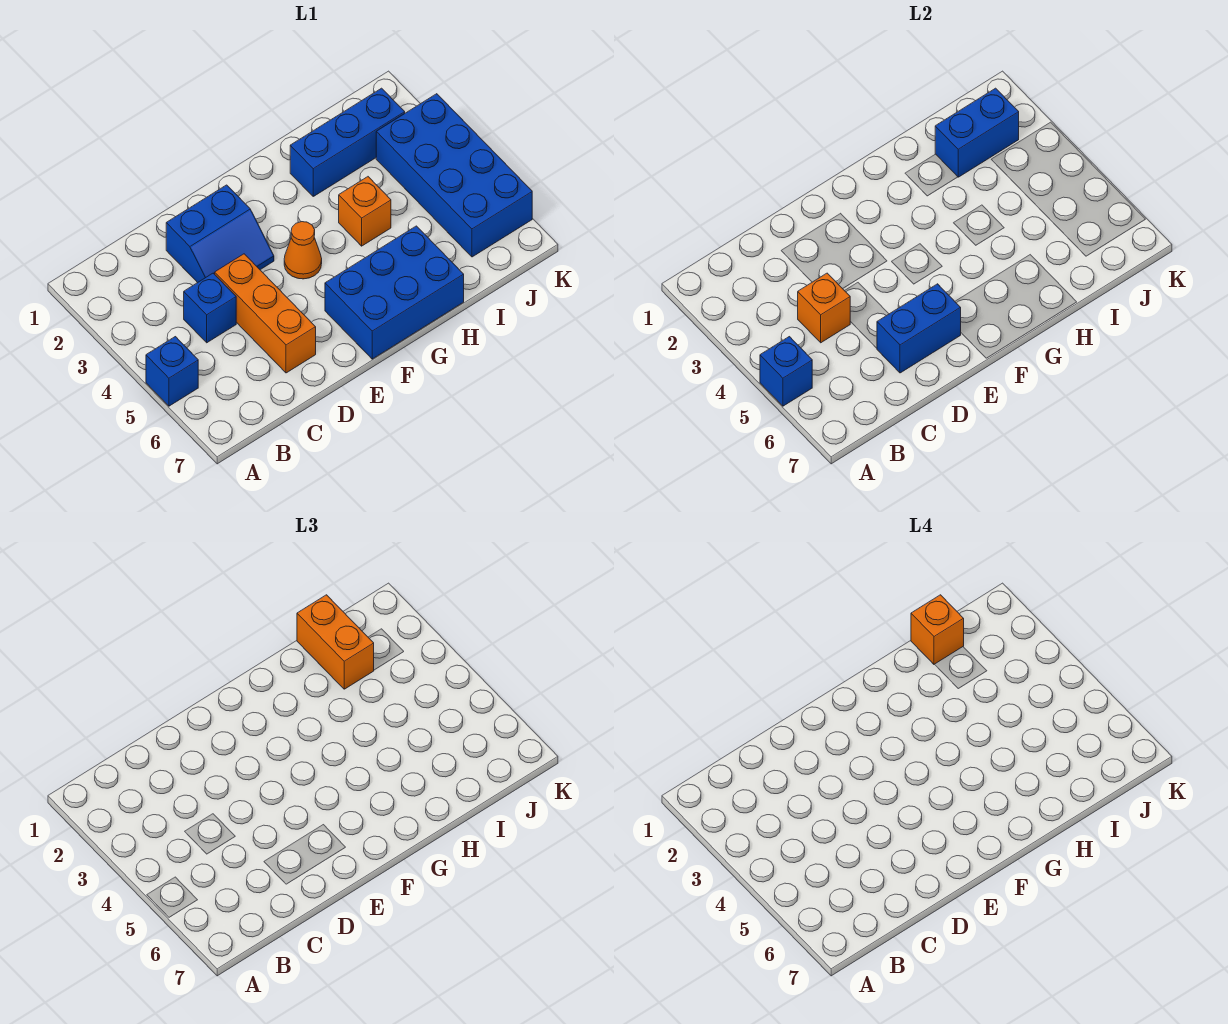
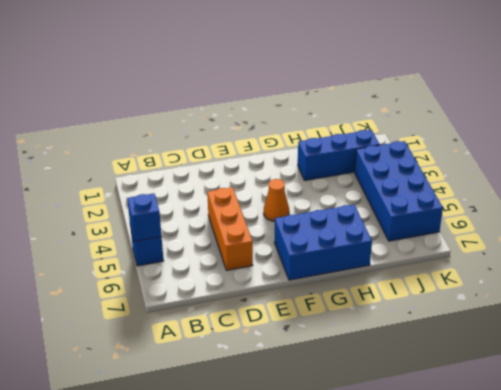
none -> blue 1x1 brick [184,273,236,343]
none -> blue 2x2 slope [166,185,274,283]
none -> orange 1x1 brick [339,177,391,246]

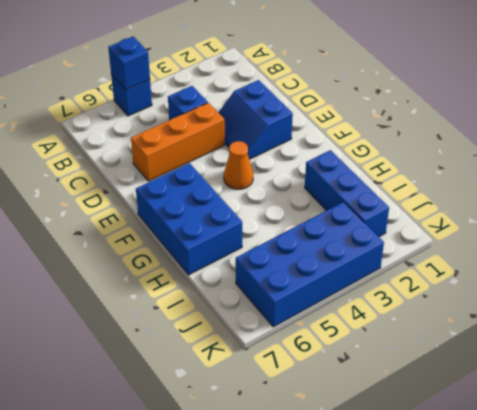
none -> orange 1x1 brick [339,177,391,246]
none -> orange 1x1 brick [798,273,850,343]
none -> blue 1x2 brick [877,284,961,373]

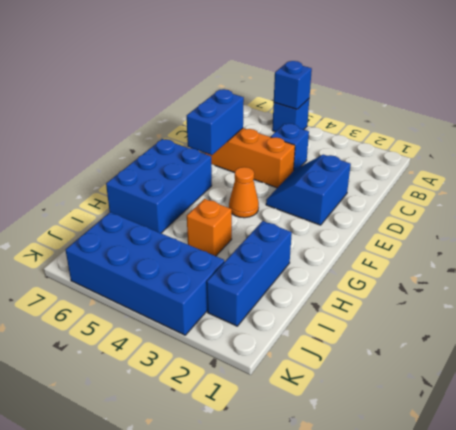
none -> orange 1x1 brick [798,273,850,343]
none -> blue 1x2 brick [935,88,1019,177]
none -> orange 1x2 brick [297,595,374,689]

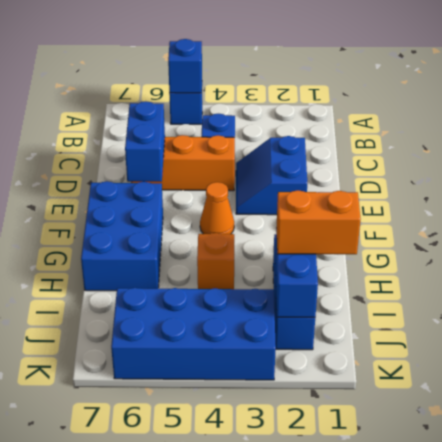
none -> orange 1x1 brick [798,273,850,343]
none -> orange 1x1 brick [911,595,964,664]

